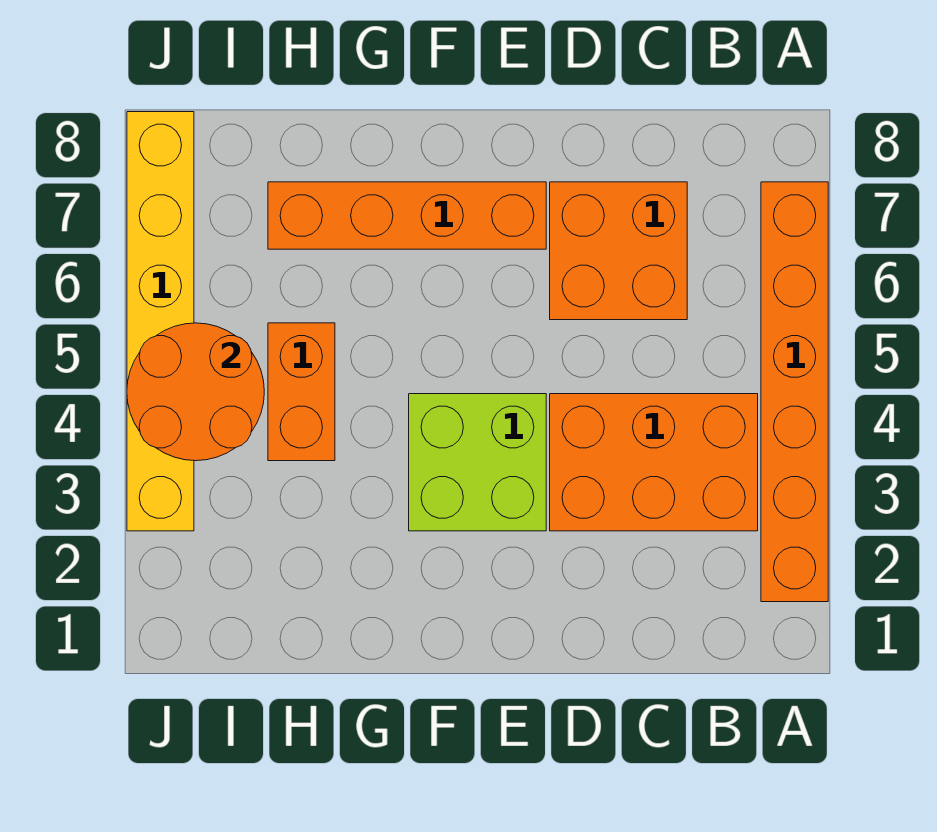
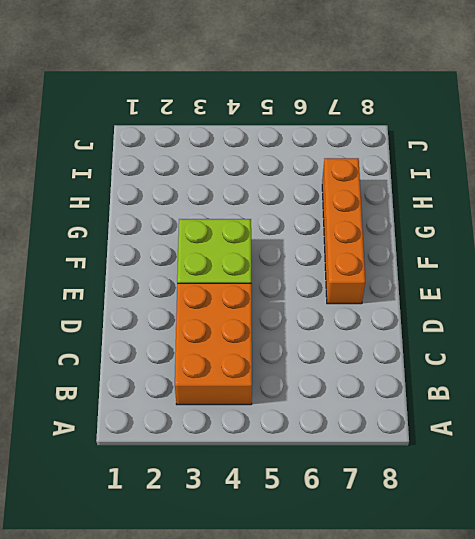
none -> orange 1x6 brick [761,182,828,602]
none -> orange 2x2 brick [550,182,687,320]

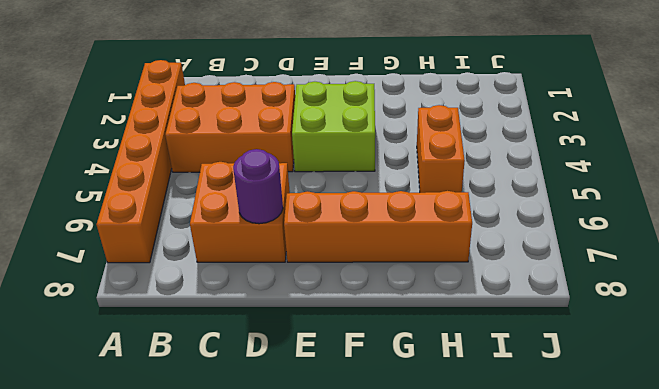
purple 1x1 round brick [233,149,283,224] -> none
none -> yellow 1x6 brick [127,112,194,531]
none -> orange 2x2 round brick [127,323,264,461]

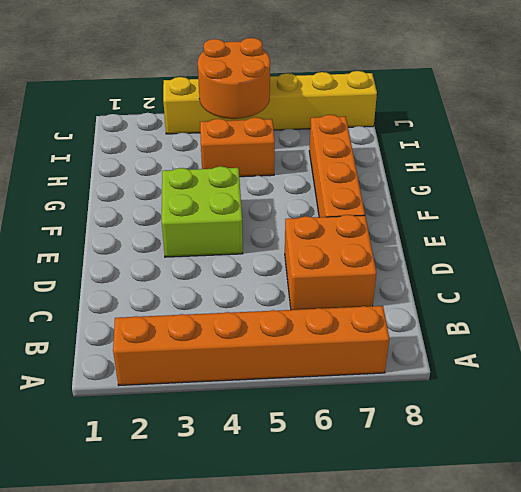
none -> orange 2x3 brick [550,394,758,531]

